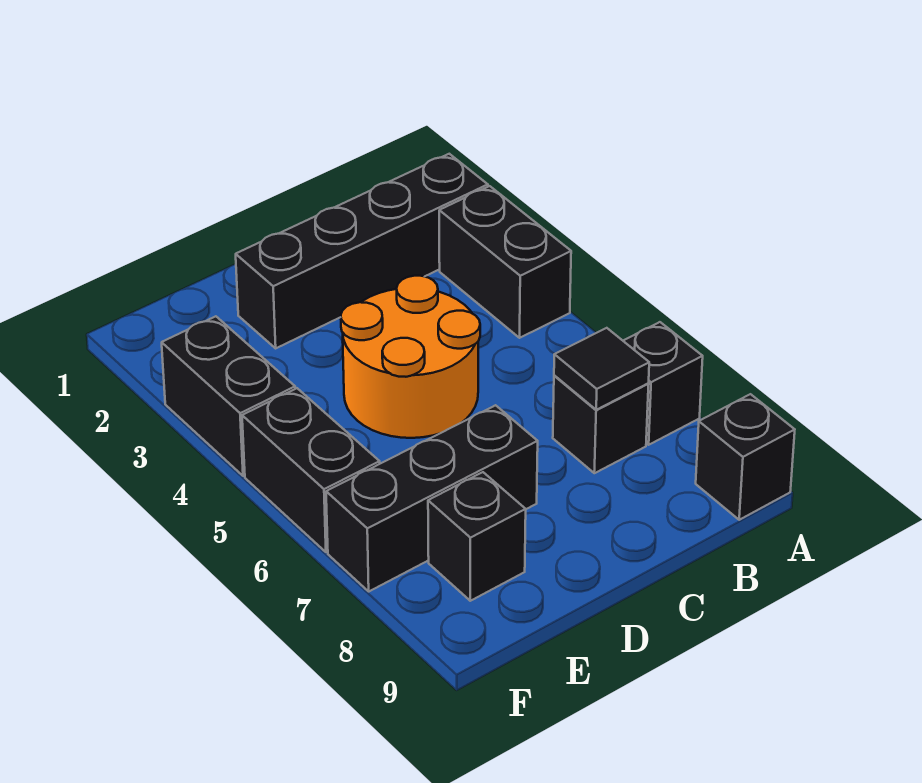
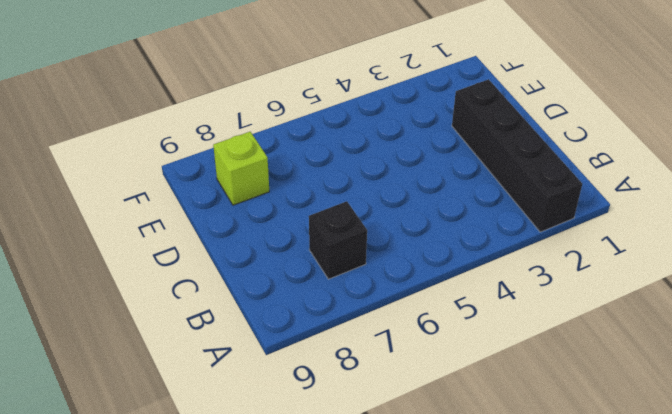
lime 1x1 brick [213,132,269,205] -> black 1x1 brick [428,472,526,601]
none -> black 1x2 brick [439,186,571,338]
none -> black 1x1 brick [623,322,703,445]

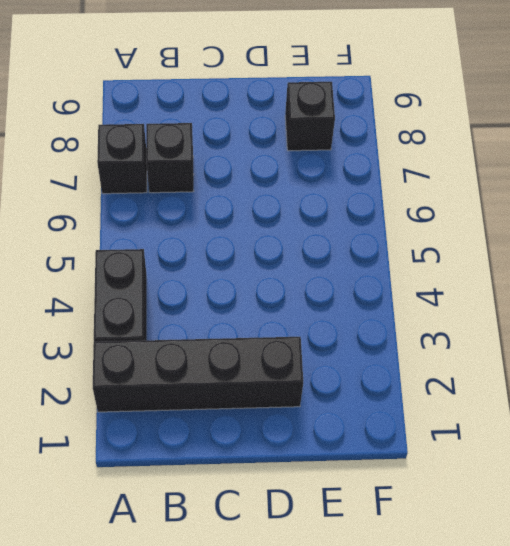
none -> black 1x1 brick [696,394,795,520]
none -> orange 2x2 round brick [341,276,480,438]

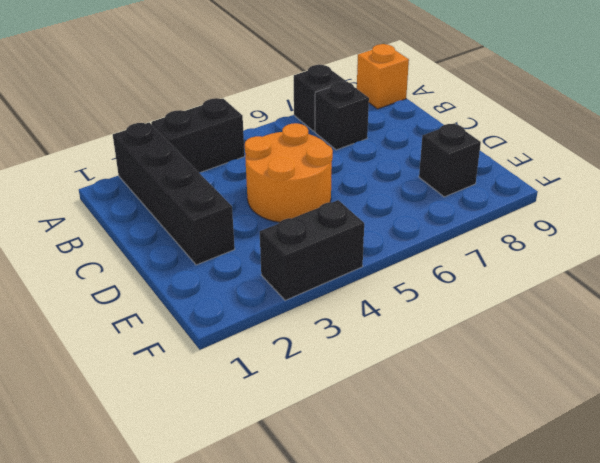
orange 1x1 brick [357,44,409,109] -> black 1x1 brick [696,394,795,520]
none -> black 1x3 brick [326,405,538,591]
none -> black 1x2 brick [242,388,380,552]

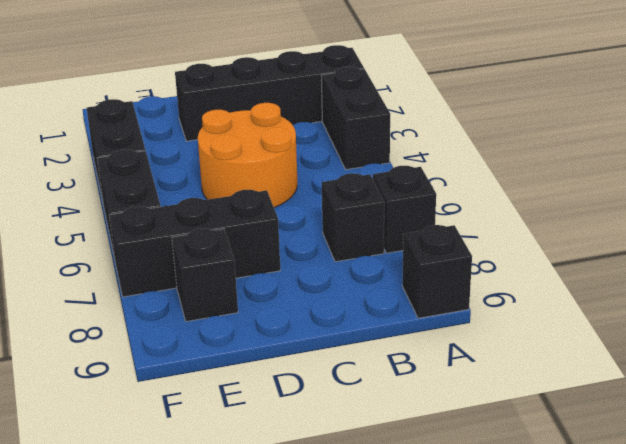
none -> black 1x1 tile [554,328,649,410]

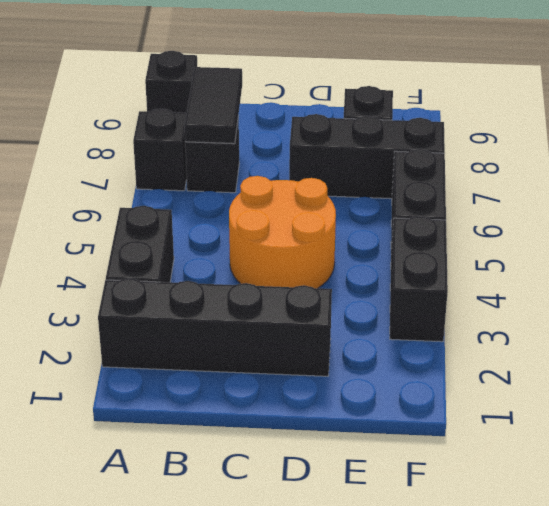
black 1x2 tile [185,67,242,144] -> black 1x1 tile [554,328,649,410]

